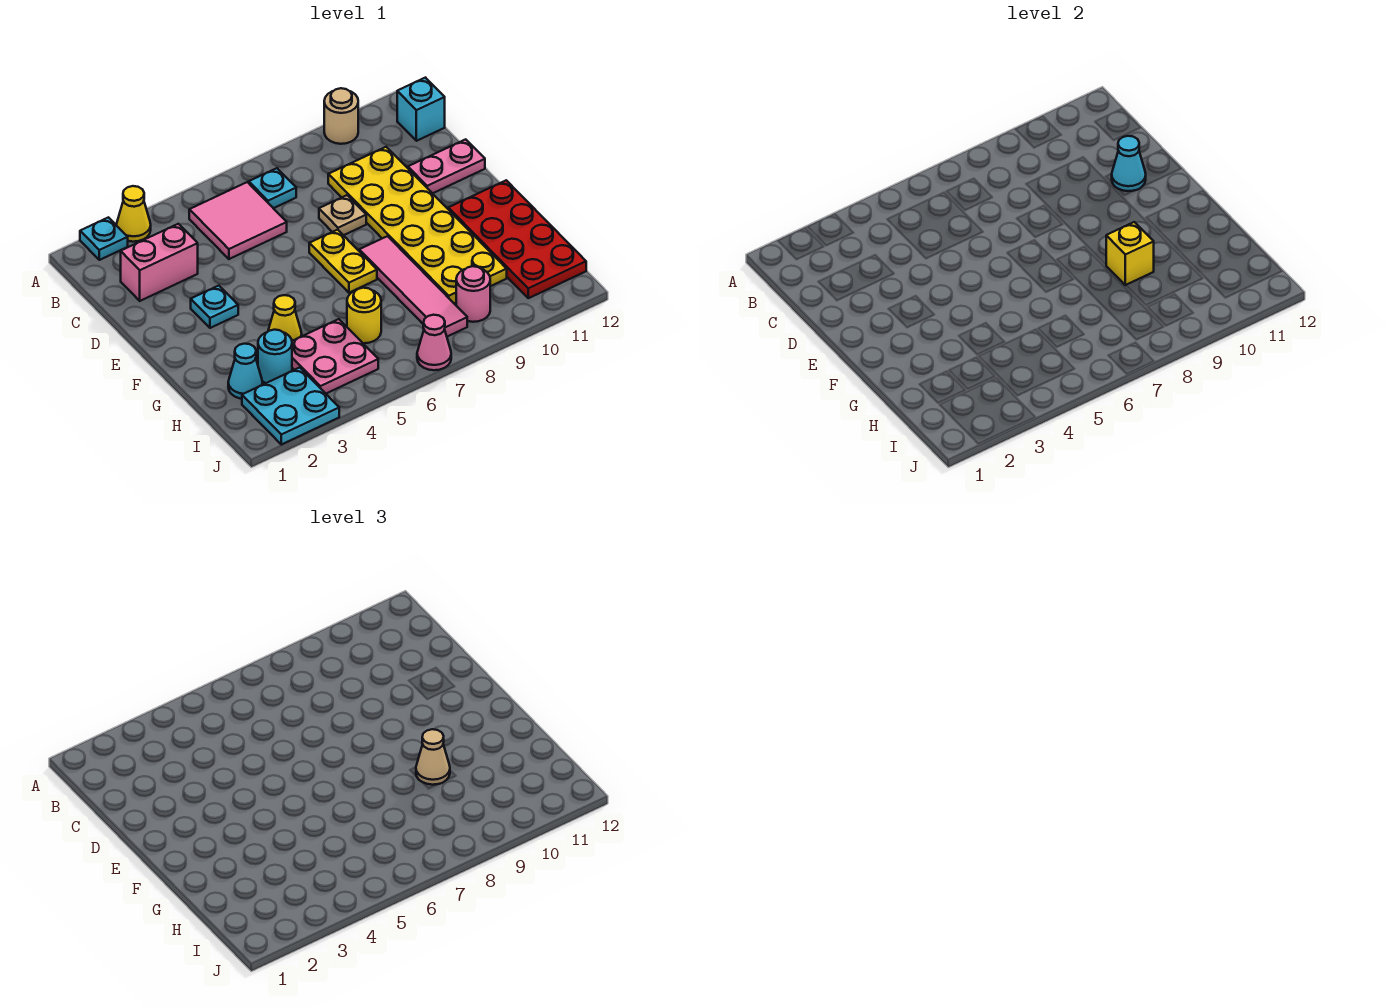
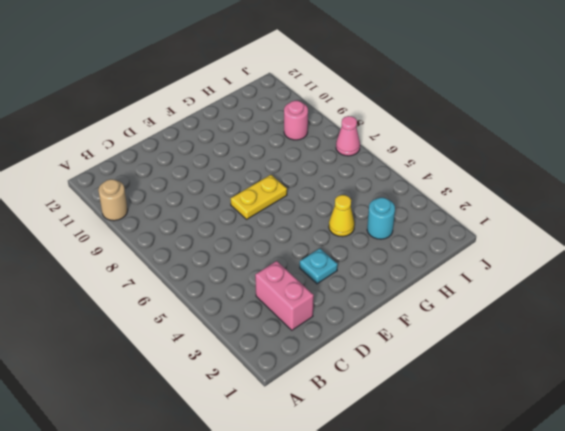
none -> cyan 1x1 plate [80,217,128,260]
none -> yellow 1x1 cone [116,186,151,242]
none -> pink 2x2 tile [189,182,287,259]

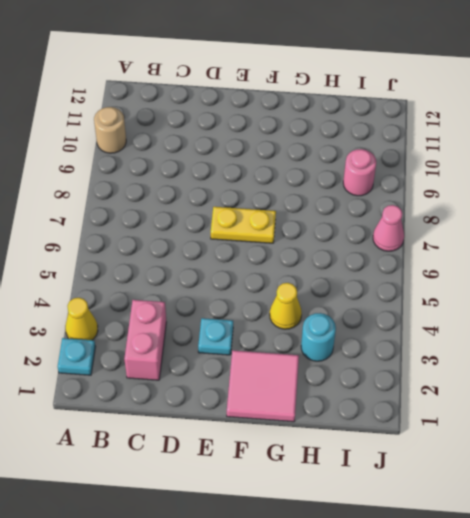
pink 2x2 tile [227,351,299,422] -> pink 2x2 tile moved to [189,182,287,259]
none -> cyan 1x1 plate [249,168,296,208]
none -> cyan 1x1 brick [397,78,445,141]
none -> yellow 2x6 plate [328,147,507,303]

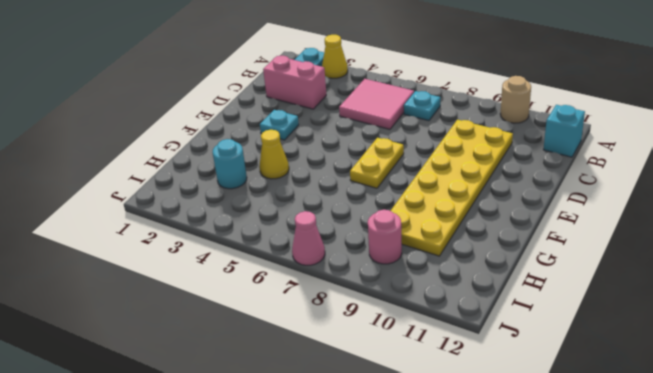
none -> tan 1x1 plate [319,195,366,235]
none -> pink 1x2 plate [408,139,485,193]
none -> pink 1x4 tile [359,236,467,337]

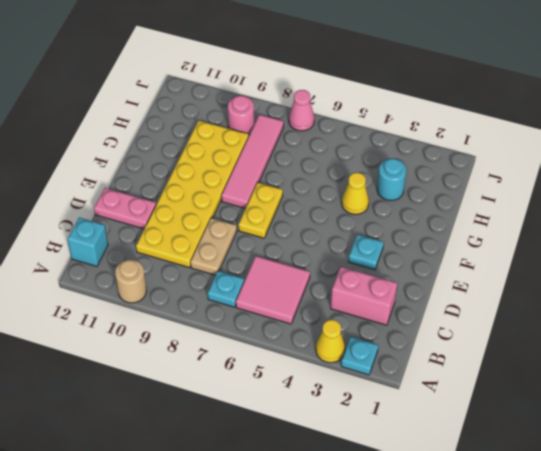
tan 1x2 plate [191,218,237,275] -> tan 1x1 plate [319,195,366,235]
none -> red 2x4 plate [448,180,586,298]
none -> cyan 1x1 cone [228,344,262,399]
none -> pink 2x2 plate [292,319,378,393]

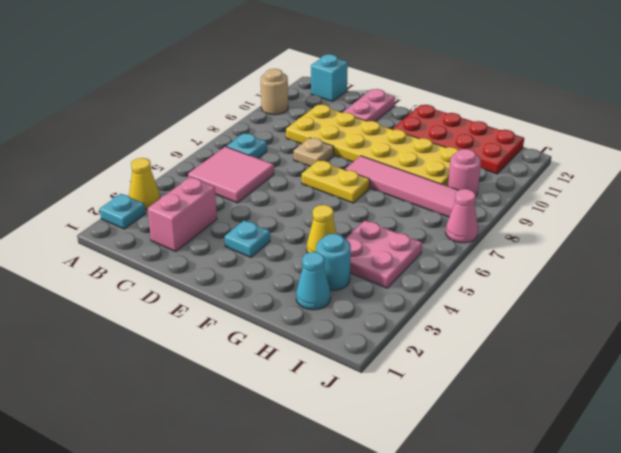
none -> yellow 1x1 round brick [347,288,381,343]
none -> cyan 2x2 plate [242,368,339,444]
none -> cyan 1x1 cone [1112,136,1146,191]

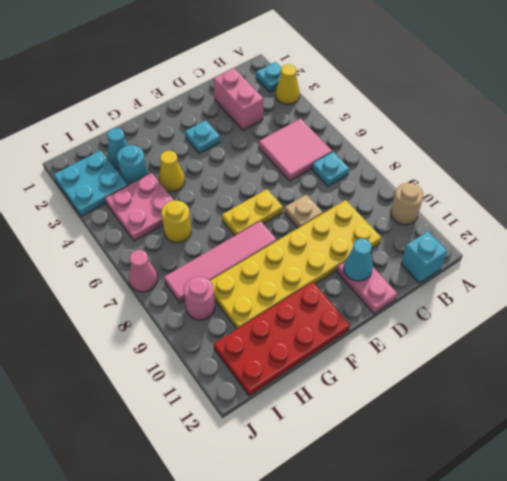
none -> yellow 1x1 brick [1106,222,1154,285]
none -> tan 1x1 cone [416,729,450,785]

